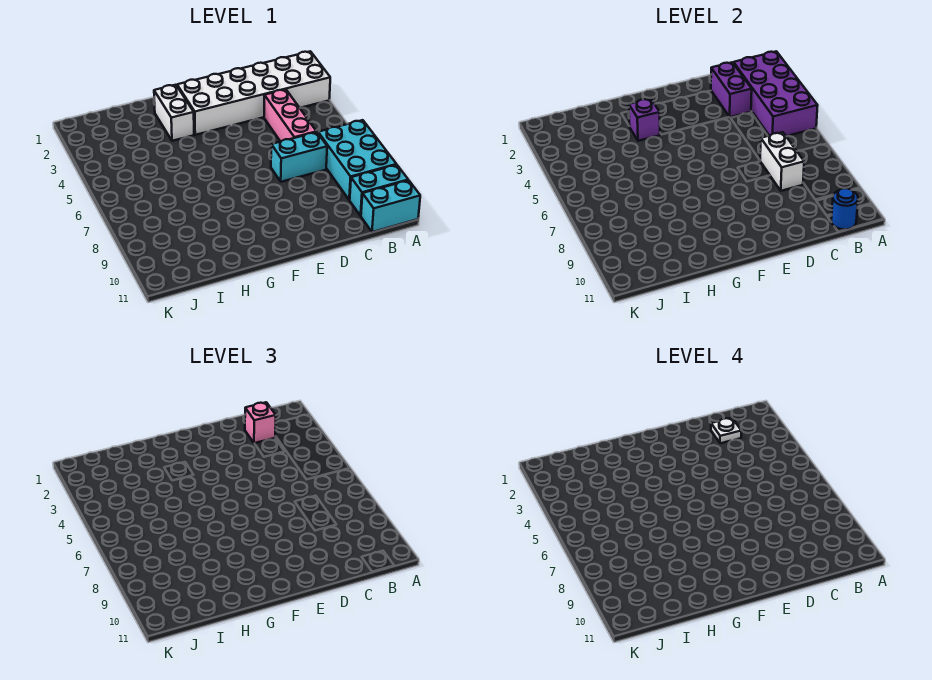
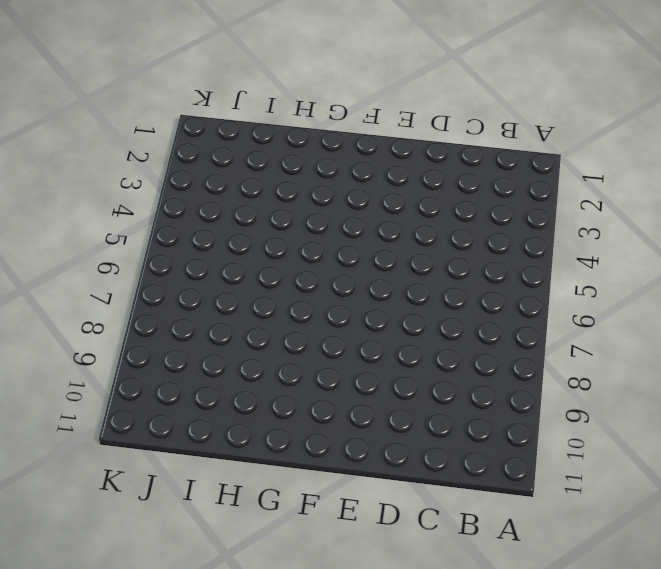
none -> white 2x6 brick [177,51,330,135]
none -> cyan 2x3 brick [318,120,396,200]
none -> cyan 1x2 brick [350,165,408,216]

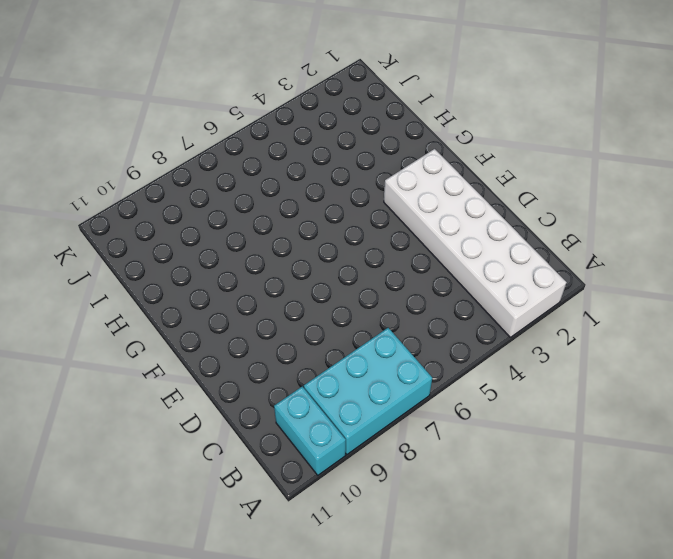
none -> cyan 1x2 brick [361,180,420,232]
none -> pink 1x3 brick [264,89,317,142]
none -> cyan 1x2 brick [271,132,327,182]

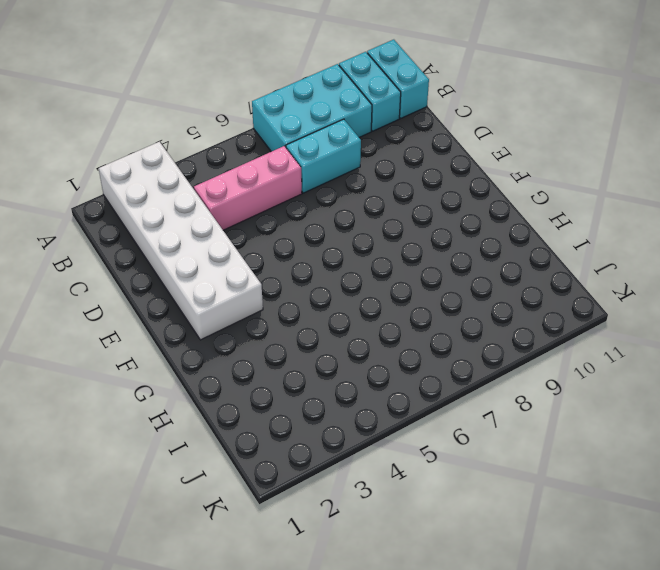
cyan 1x2 brick [286,119,361,193] -> cyan 1x2 brick turned to [271,132,327,182]
none -> white 1x2 brick [154,85,194,141]
none -> purple 2x4 brick [734,51,818,136]
none -> blue 1x1 round brick [831,188,858,229]

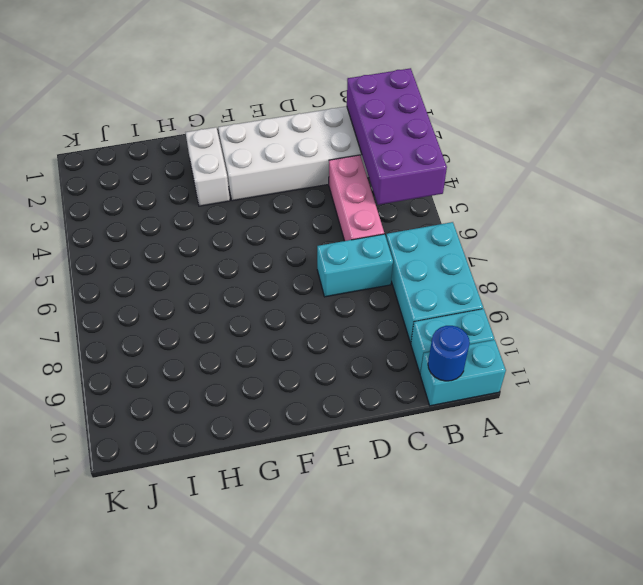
none -> purple 1x2 brick [711,62,752,117]
none -> white 1x2 brick [760,132,804,191]
none -> purple 1x1 brick [629,99,660,141]

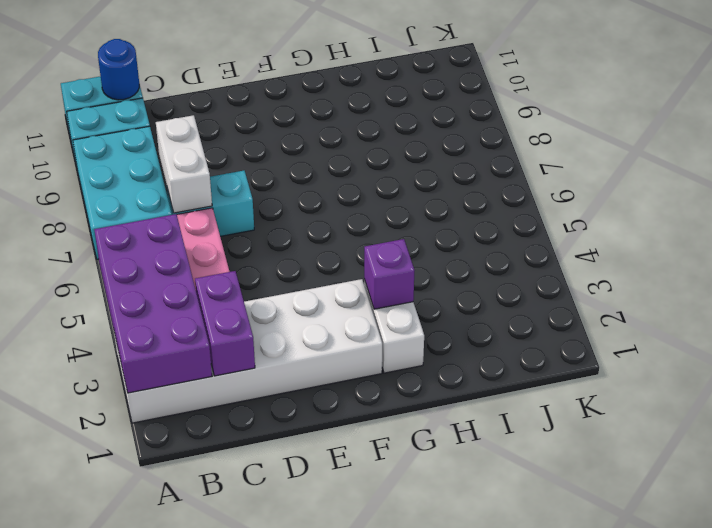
none -> pink 1x1 brick [245,402,276,443]
none -> white 1x1 plate [711,418,741,443]

